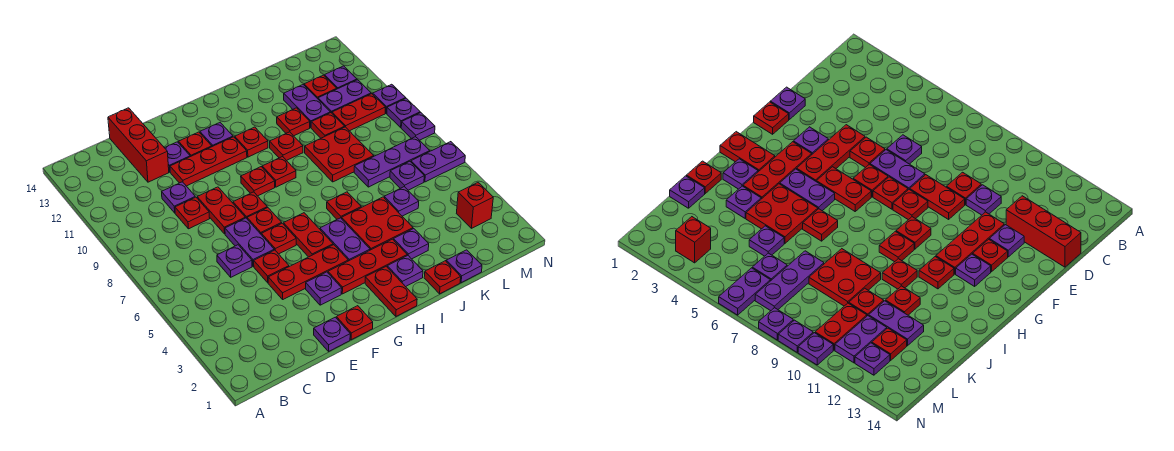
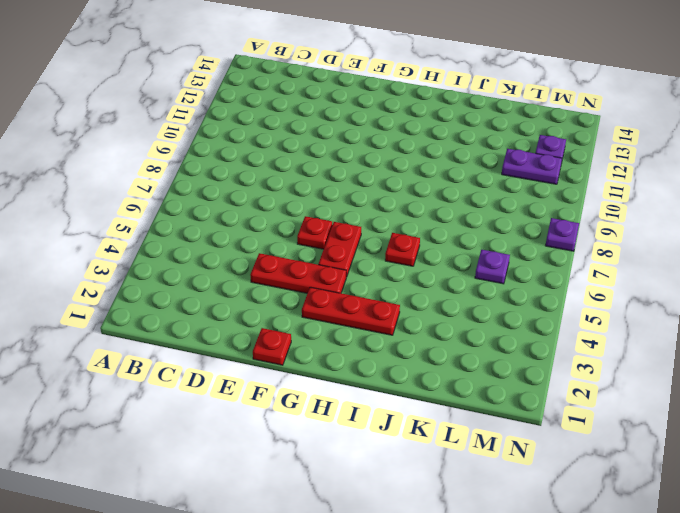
none -> purple 1x1 plate [217,245,252,277]
none -> red 1x1 plate [175,197,210,229]
none -> purple 1x1 plate [162,182,195,213]
none -> red 1x3 brick [108,108,169,182]

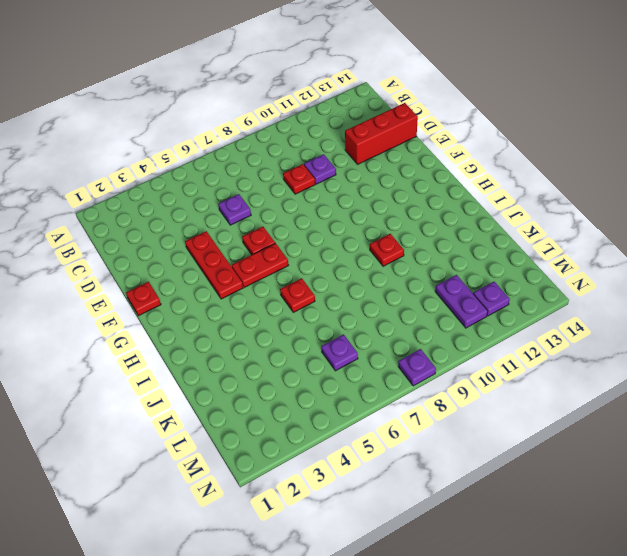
none -> purple 1x1 plate [314,317,350,352]
none -> red 1x1 plate [254,250,289,283]
none -> purple 1x2 plate [225,218,274,266]
none -> red 1x2 plate [197,187,245,234]

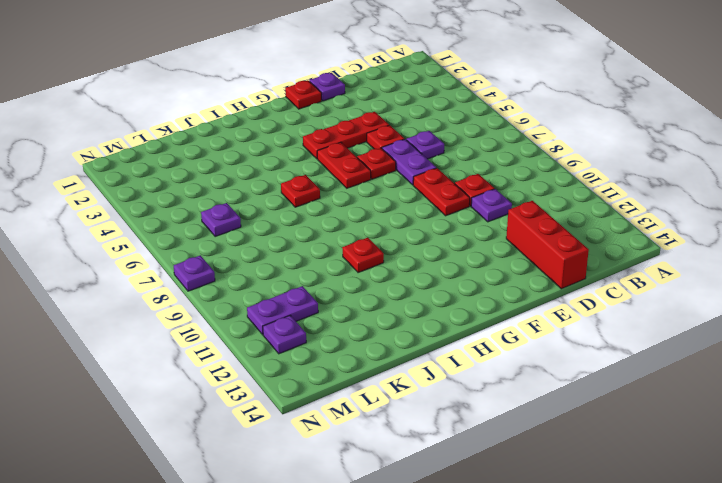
none -> red 1x3 plate [170,137,247,186]
none -> purple 1x1 plate [165,142,190,172]
none -> purple 1x1 plate [306,272,342,305]
none -> red 1x1 plate [247,207,282,234]

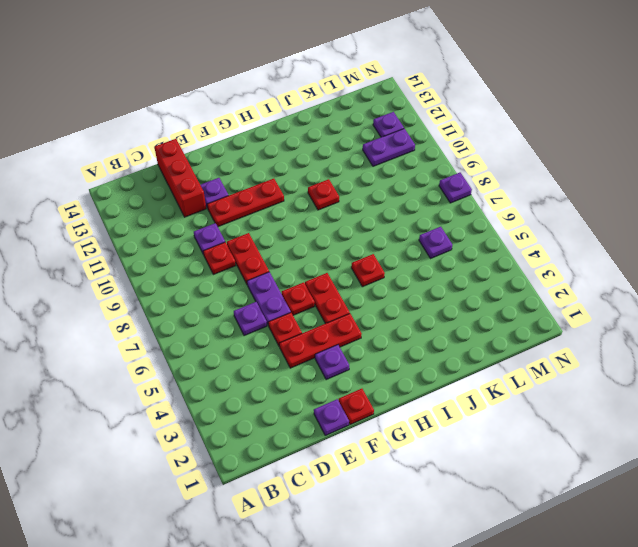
none -> red 1x1 plate [247,207,282,234]
none -> red 1x1 plate [233,192,267,218]
none -> red 1x1 plate [179,132,212,157]
none -> red 1x3 plate [328,239,407,294]

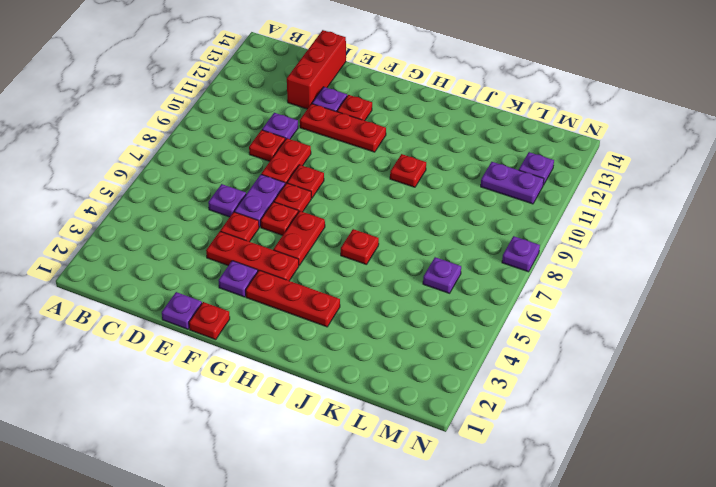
none -> red 1x1 plate [241,167,275,196]
none -> purple 1x1 plate [200,123,233,147]
none -> red 1x2 plate [365,266,417,316]
none -> purple 1x2 plate [320,218,370,261]

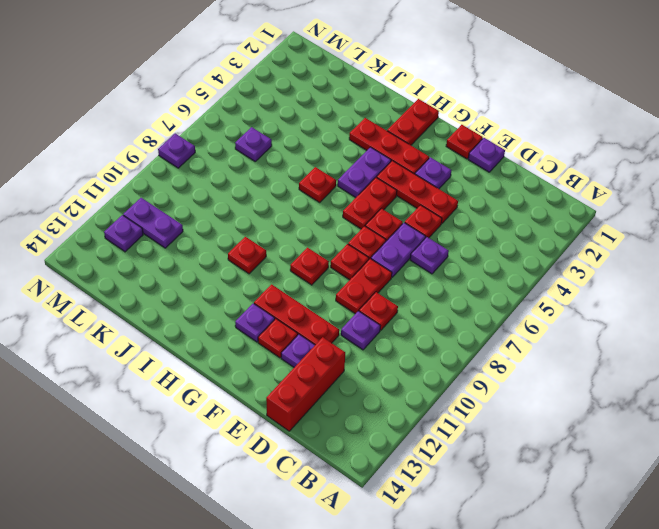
none -> red 1x1 plate [262,157,296,187]
none -> red 1x1 plate [235,127,268,157]
none -> purple 1x1 plate [387,255,423,287]
none -> red 2x2 plate [342,197,413,250]

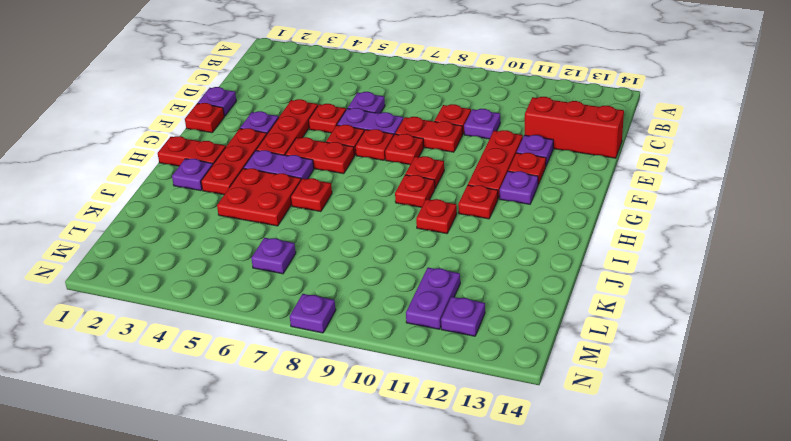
none -> red 1x1 plate [424,261,461,294]
none -> purple 1x1 plate [393,229,429,259]
none -> red 2x2 plate [305,127,374,182]
none -> red 1x1 plate [277,108,310,136]

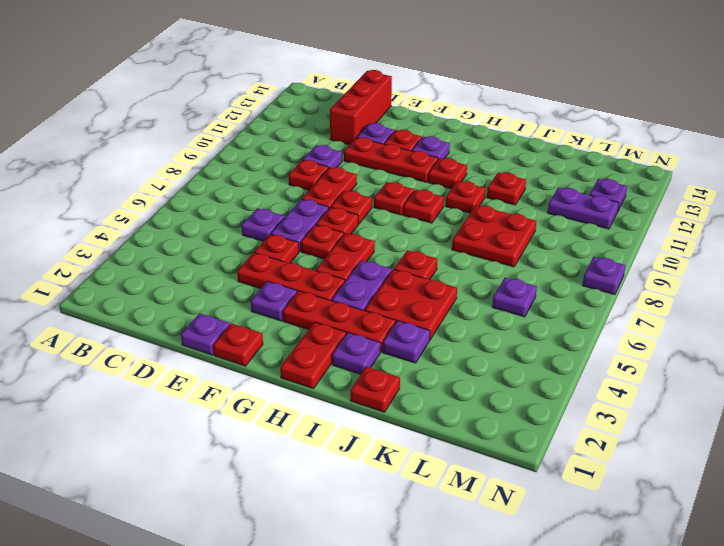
none -> purple 1x1 plate [446,250,482,283]
none -> purple 1x1 plate [384,187,419,216]
none -> purple 1x3 plate [354,137,430,187]
none -> red 1x1 plate [311,113,345,138]

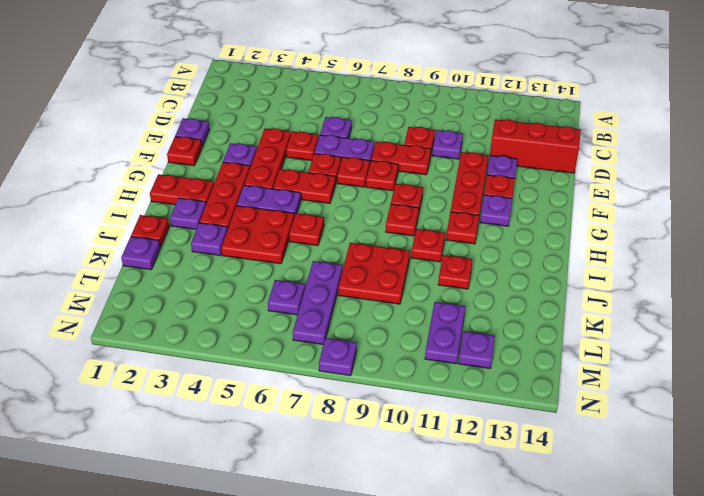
none -> purple 1x1 plate [384,187,419,216]
none -> red 1x1 plate [311,113,345,138]
none -> purple 1x2 plate [284,85,330,128]
none -> red 1x2 plate [332,94,385,131]

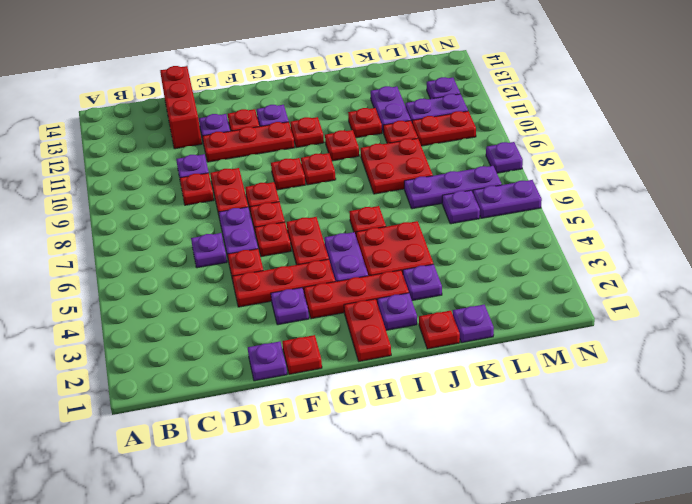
none -> purple 1x1 plate [384,187,419,216]
none -> red 1x1 plate [304,75,337,99]
none -> red 1x1 brick [456,183,493,228]
none -> purple 1x1 plate [387,98,420,127]

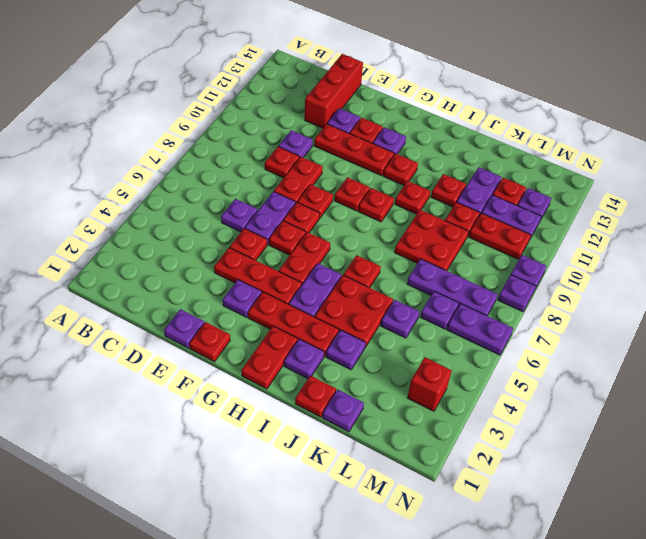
none -> purple 1x1 plate [373,84,406,113]

